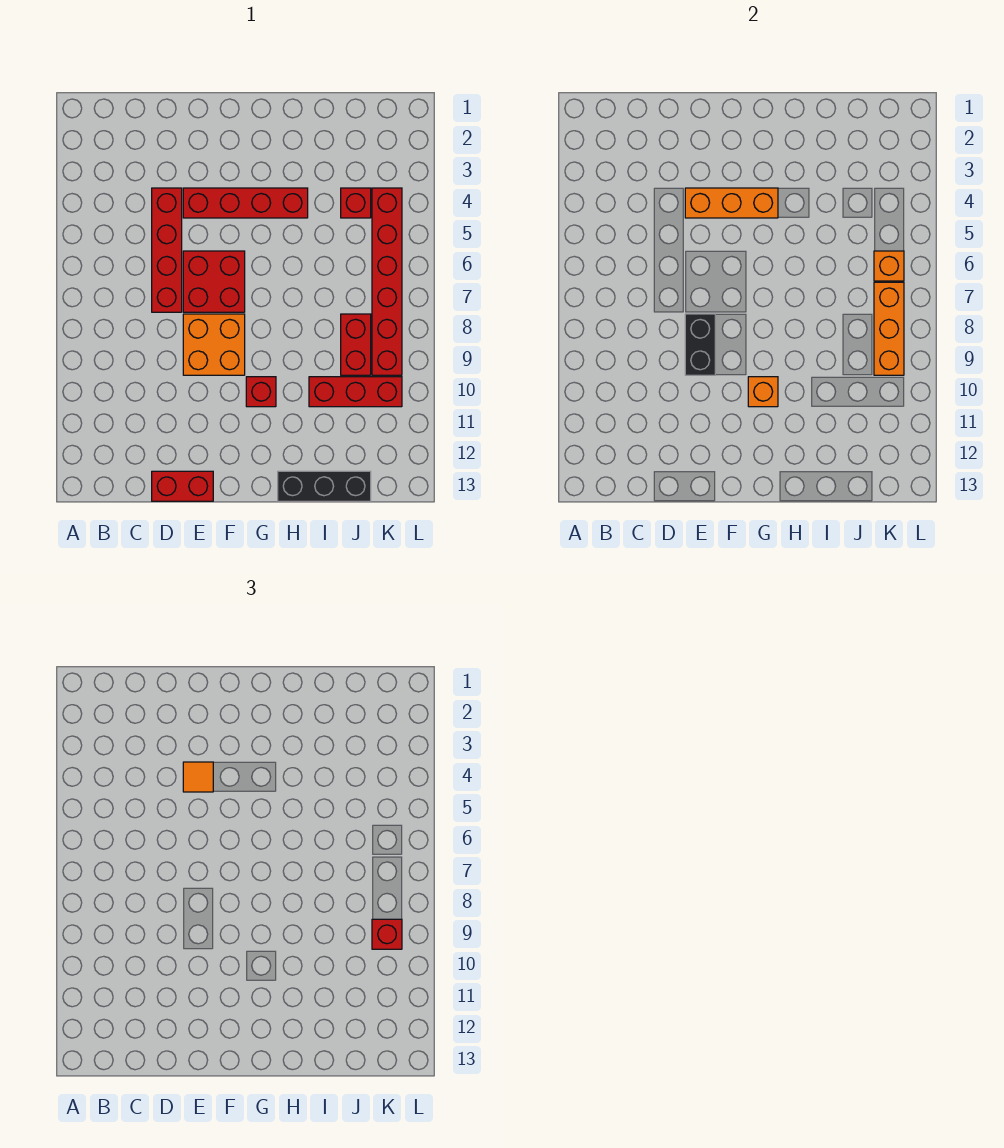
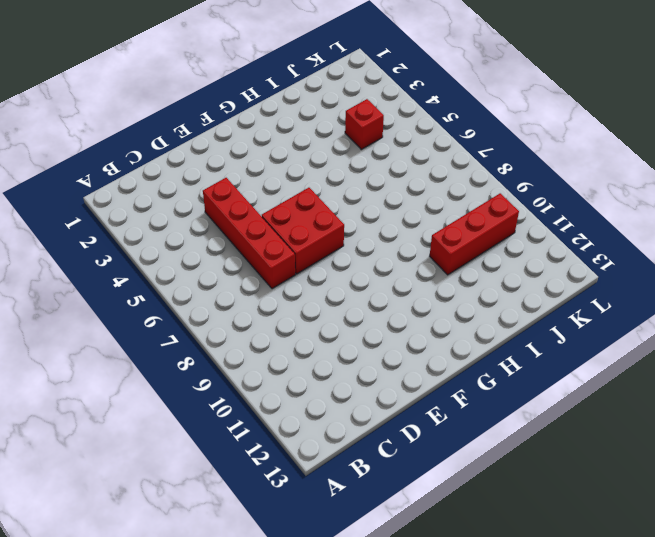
none -> red 1x2 brick [152,471,213,501]
none -> red 1x4 brick [183,188,308,218]
none -> orange 2x2 brick [183,314,245,375]

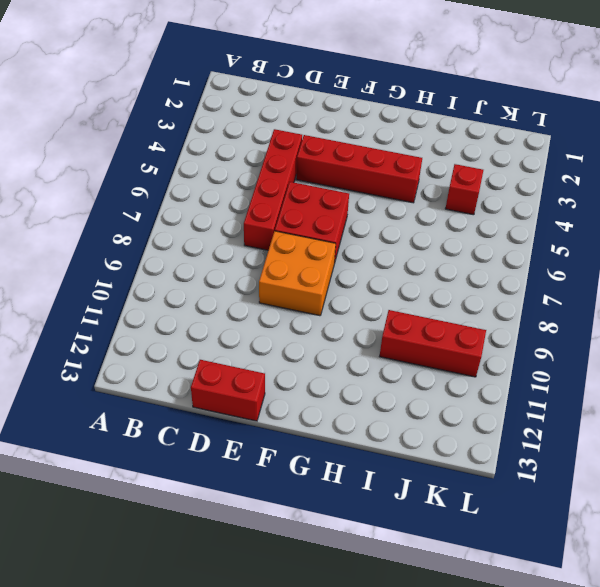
none -> red 1x1 brick [246,377,276,407]
none -> black 1x3 brick [278,471,371,501]
none -> red 1x2 brick [341,314,371,375]

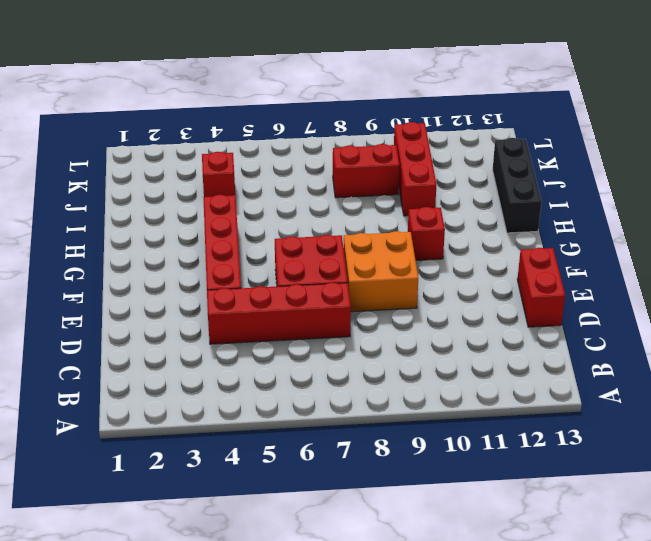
none -> red 1x6 brick [372,188,402,375]
none -> orange 1x3 brick [685,188,778,218]
none -> black 1x2 brick [685,314,715,375]

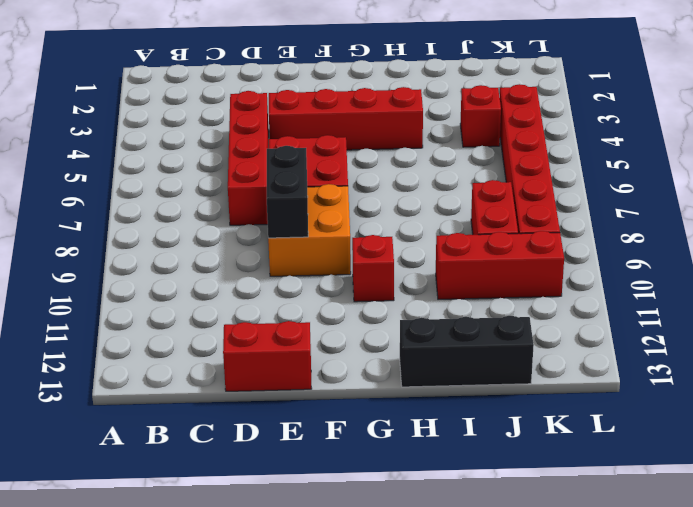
none -> orange 1x3 brick [685,188,778,218]
none -> orange 1x1 brick [748,377,778,407]
none -> orange 1x1 brick [874,251,904,281]

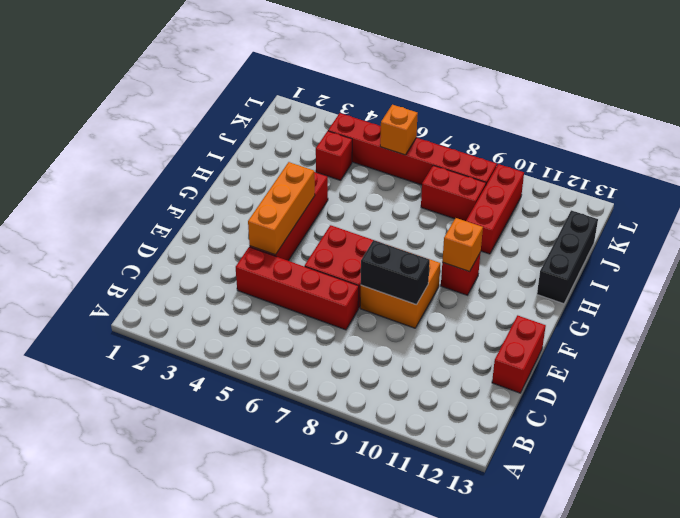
none -> orange 1x3 brick [874,282,904,375]
none -> orange 1x1 tile [183,762,213,792]
none -> red 1x1 brick [372,919,402,949]

